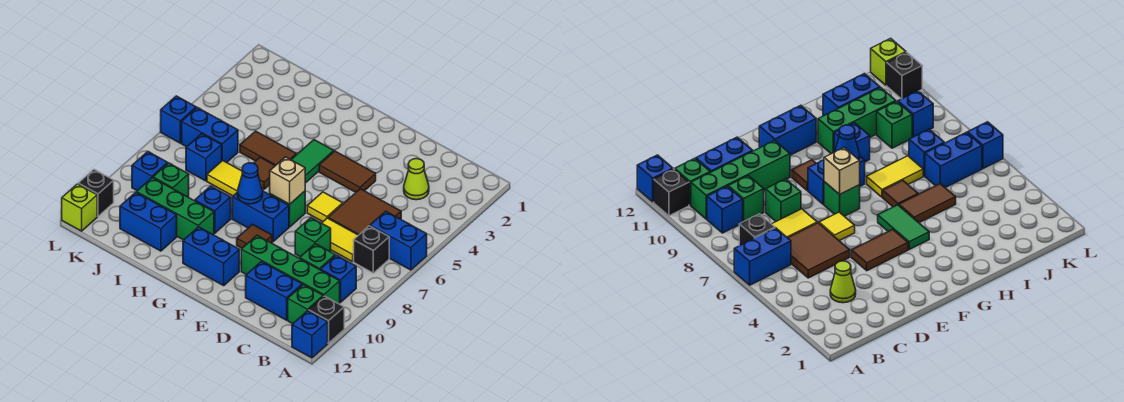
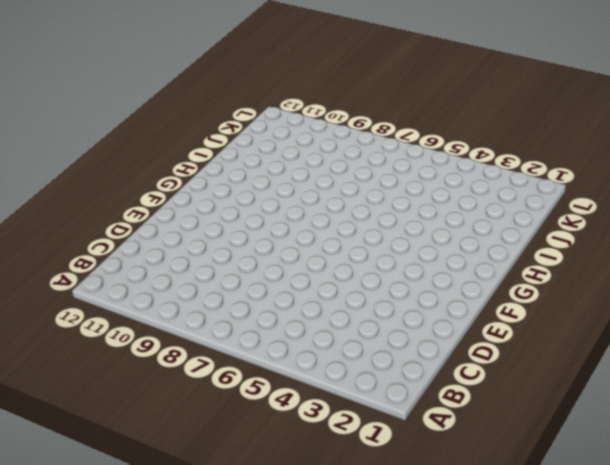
none -> blue 1x2 brick [370,211,427,270]
none -> black 1x1 brick [309,296,344,343]
none -> blue 1x1 brick [292,311,328,358]
none -> black 1x1 brick [354,226,389,273]

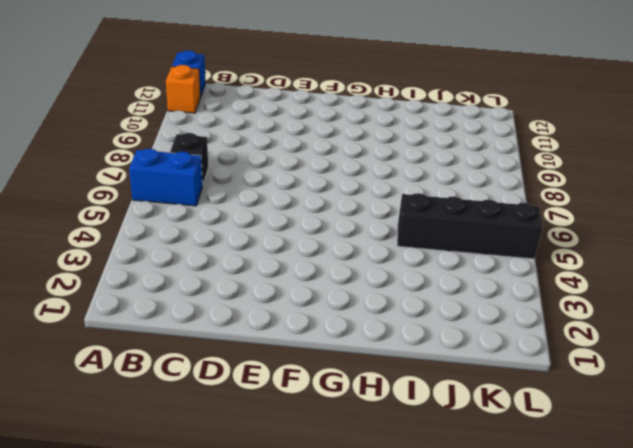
orange 1x1 brick [166,65,200,113] -> black 1x1 brick [309,296,344,343]
black 1x4 brick [397,193,543,259] -> brown 1x2 tile [240,131,296,166]
none -> blue 1x1 brick [321,255,356,302]
none -> green 1x4 brick [241,235,340,304]
none -> green 1x1 brick [288,285,323,324]
none -> lime 1x1 cone [404,159,429,200]

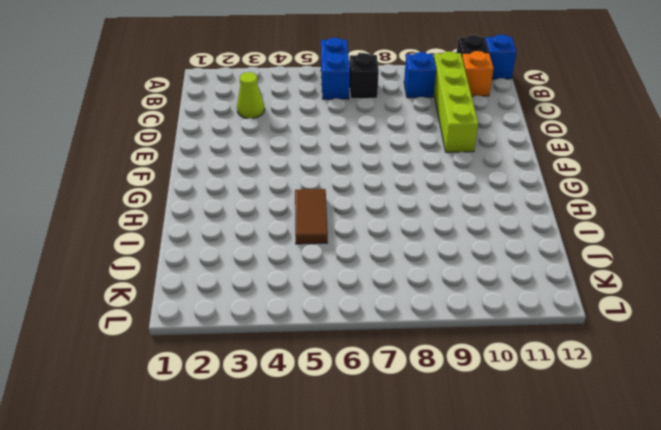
lime 1x4 brick [434,52,478,152] -> green 1x4 brick [241,235,340,304]
orange 1x1 brick [462,51,493,96] -> green 1x1 brick [288,285,323,324]
none -> brown 2x2 tile [328,189,401,235]
none -> yellow 1x2 tile [322,218,358,262]
none -> green 1x1 brick [300,244,335,270]
none -> blue 1x2 brick [246,262,302,320]

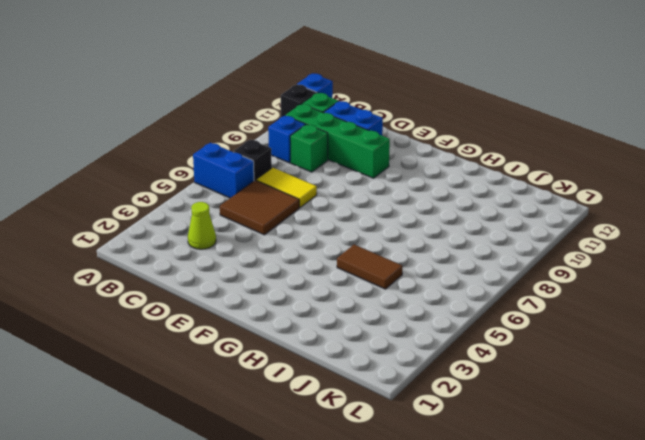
none -> green 1x1 brick [295,218,331,257]
none -> brown 1x2 tile [319,151,376,192]
none -> yellow 1x1 tile [307,192,343,222]
none -> green 1x1 brick [269,191,305,227]

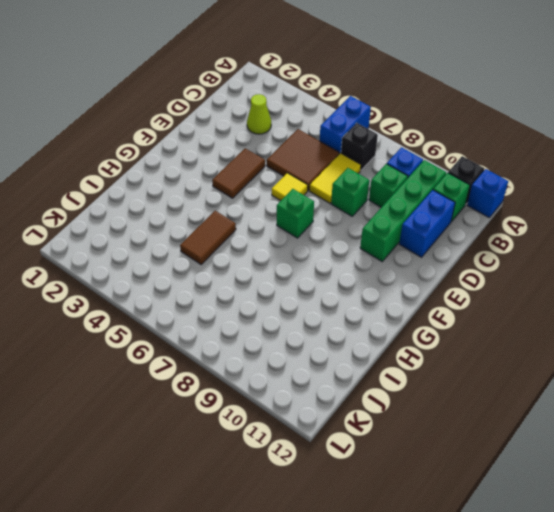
none -> blue 1x2 brick [232,191,289,242]
none -> brown 1x1 tile [237,224,272,248]
none -> blue 1x2 brick [183,227,239,286]
none -> green 1x2 tile [291,140,334,183]

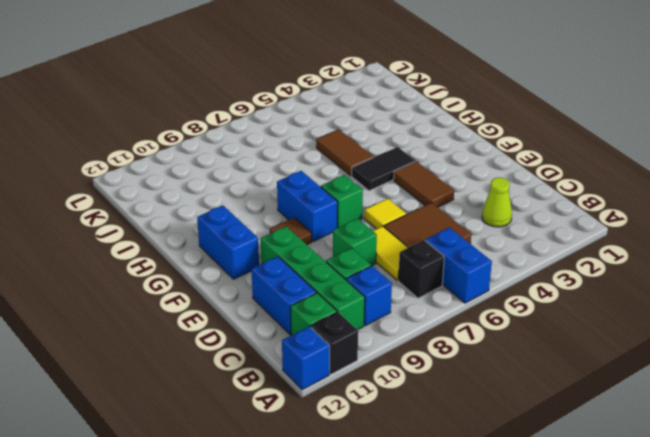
black 1x2 tile [352,147,415,191] -> green 1x2 tile [291,140,334,183]
none -> brown 1x1 tile [253,158,275,189]
none -> yellow 1x2 tile [207,160,263,196]
none -> blue 1x1 brick [195,186,231,233]
none -> green 1x3 brick [137,178,214,240]

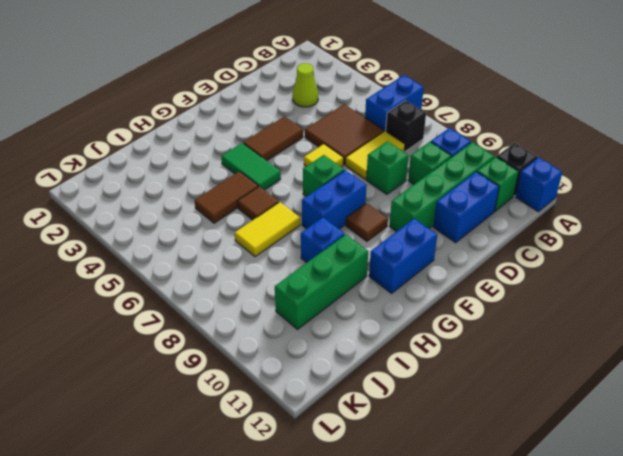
none -> blue 1x2 brick [120,192,177,251]
none -> blue 1x2 brick [182,108,238,163]
none -> blue 1x1 brick [186,134,222,181]
none -> green 1x1 brick [153,163,189,197]

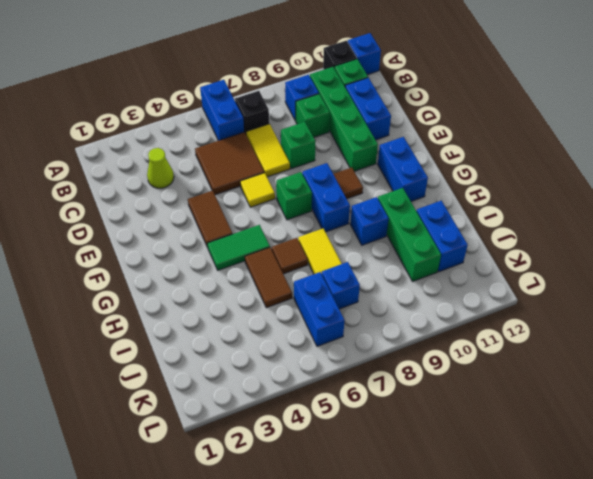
none -> green 1x1 brick [153,163,189,197]
none -> blue 1x1 brick [132,152,168,191]
none -> blue 1x1 brick [161,96,196,143]
none -> black 1x1 brick [78,169,114,216]

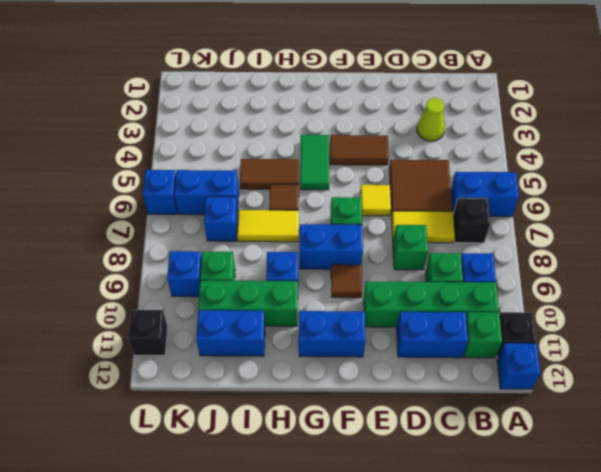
none -> lime 1x1 brick [62,184,97,231]
none -> tan 1x1 brick [270,157,305,204]
none -> blue 1x1 cone [237,163,263,204]

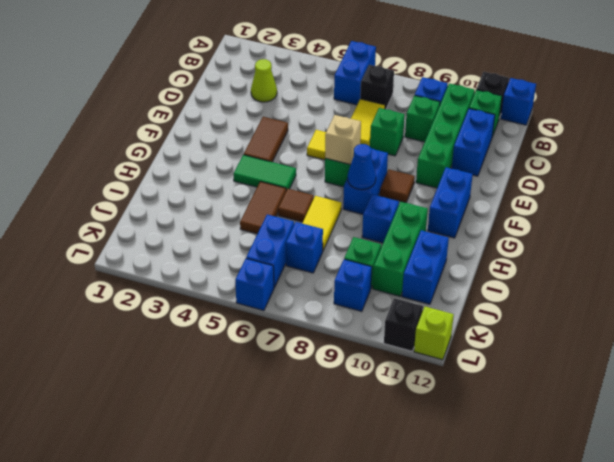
none -> brown 2x2 tile [328,189,401,235]

